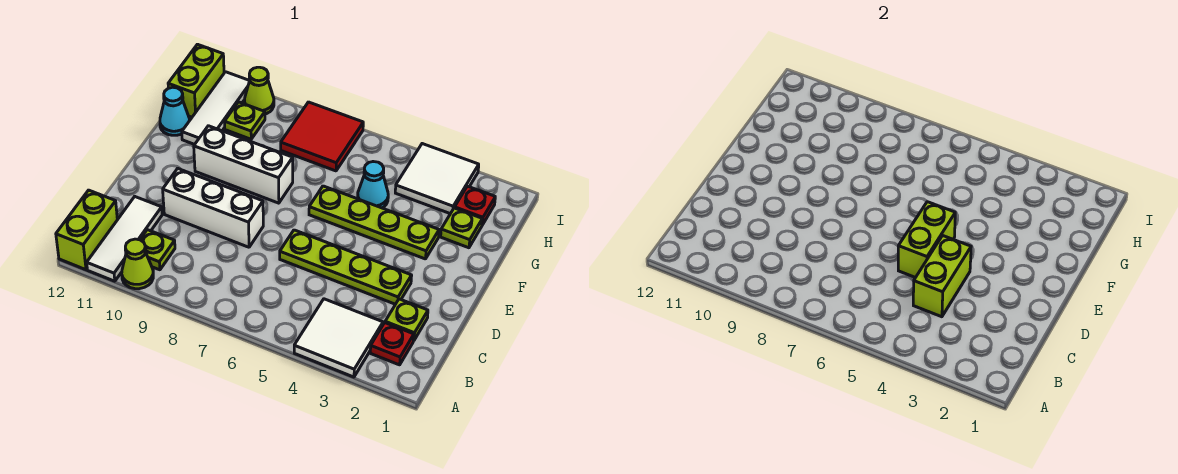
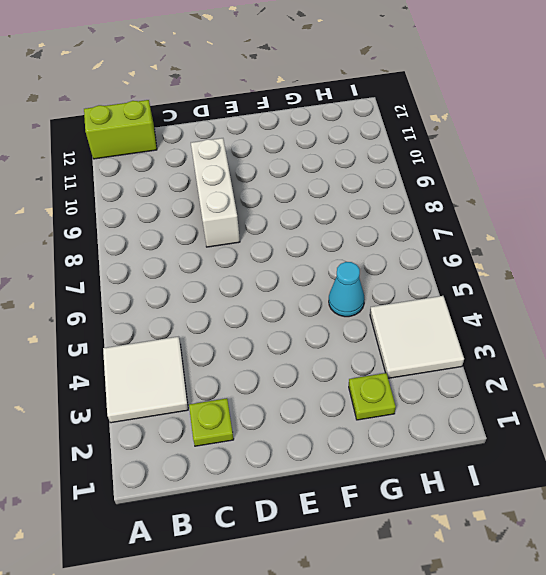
none -> lime 1x1 cone [122,239,153,289]
none -> white 1x3 tile [87,197,162,281]
none -> red 1x1 plate [370,323,414,365]

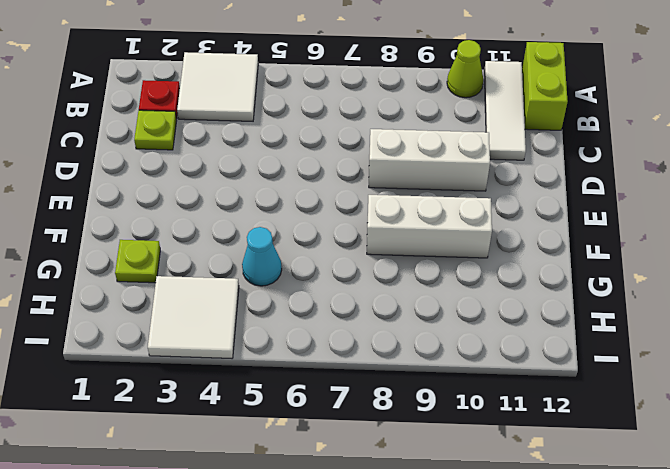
none -> lime 1x1 plate [140,230,175,270]
none -> lime 1x4 plate [280,230,412,304]
none -> lime 1x4 plate [309,186,439,259]

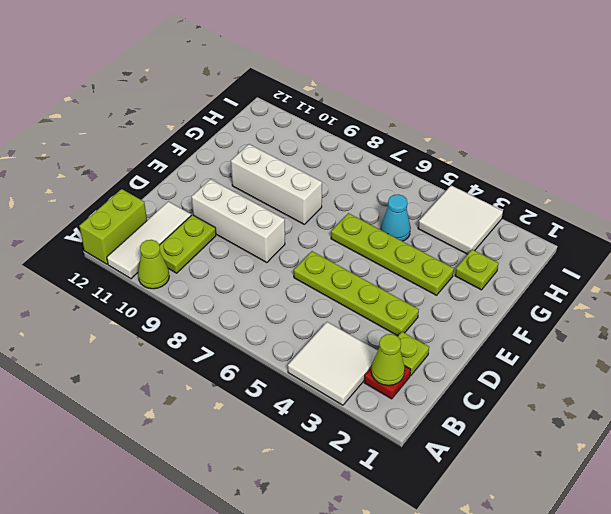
lime 1x1 cone [371,334,405,386] -> lime 1x1 cone moved to [245,67,274,114]
lime 1x2 plate [159,215,216,273] -> lime 1x1 plate [140,230,175,270]
none -> white 1x3 tile [182,72,249,144]
none -> cyan 1x1 cone [160,87,190,135]
none -> red 1x1 plate [455,186,495,225]

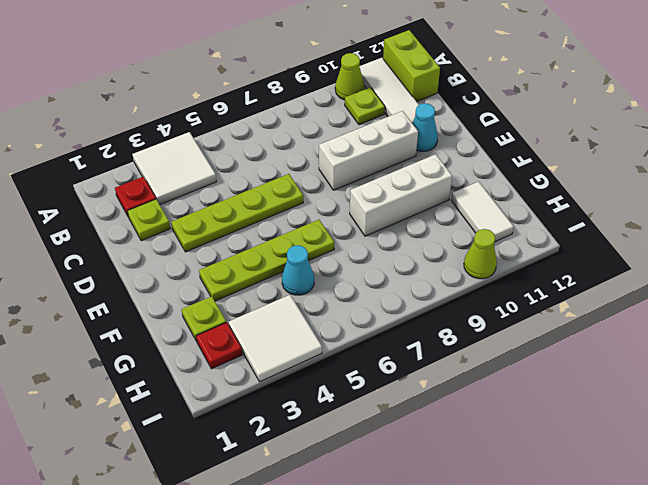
cyan 1x1 cone [412,103,438,151] -> cyan 1x1 cone moved to [160,87,190,135]
white 1x2 tile [451,182,514,242] -> white 1x3 tile [182,72,249,144]
none -> red 2x2 tile [281,102,363,171]
none -> lime 1x1 plate [225,102,265,139]
none -> lime 1x2 brick [168,44,224,117]

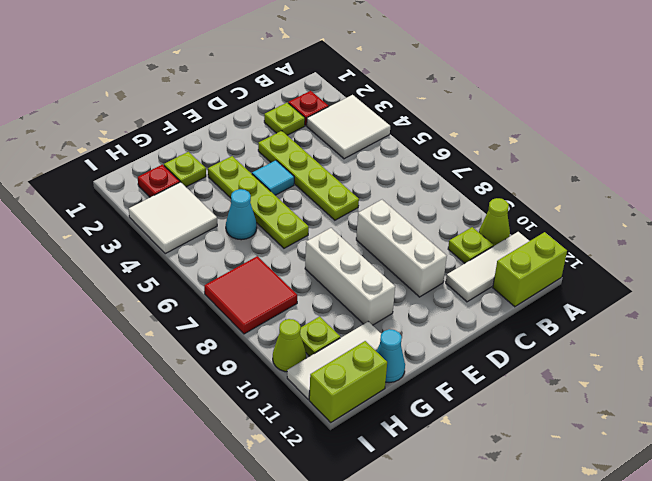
cyan 1x1 tile [252,160,294,195] -> none
none -> lime 1x2 brick [913,236,971,317]
none -> lime 1x2 brick [898,202,955,278]

